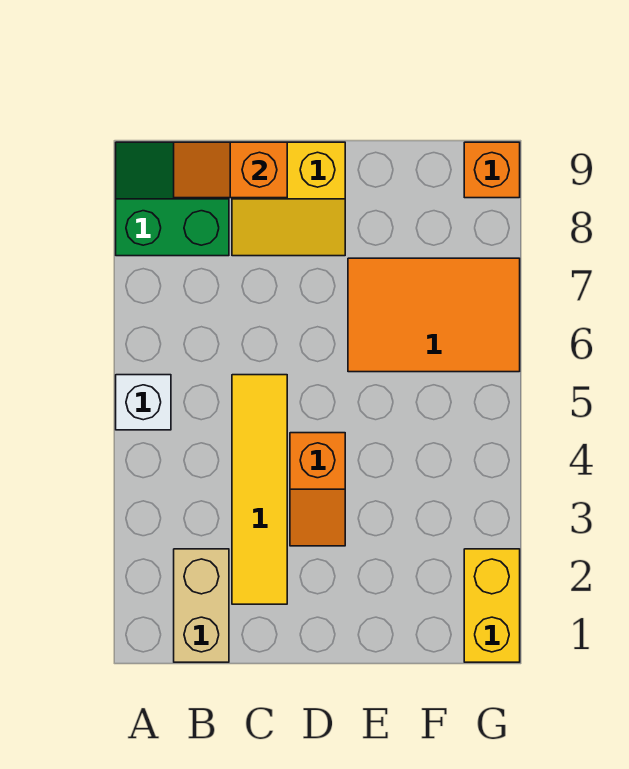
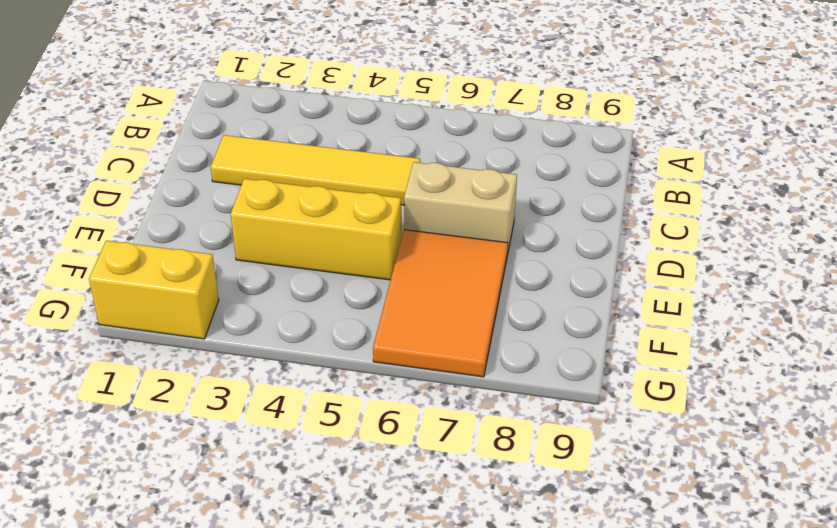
tan 1x2 brick [404,162,517,255] -> tan 1x2 brick moved to [174,549,229,662]
yellow 1x3 brick [231,179,401,280] -> none
none -> white 1x1 brick [116,375,171,430]
none -> green 2x2 slope [116,142,229,256]

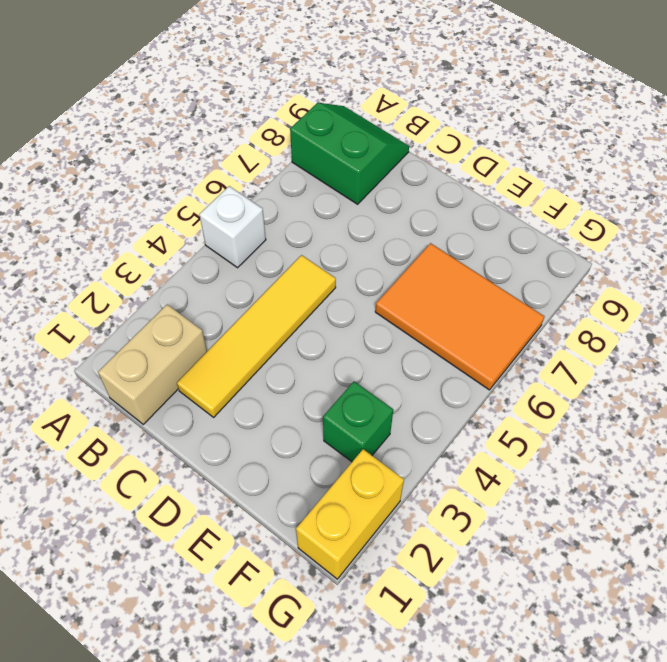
green 1x1 brick [323,381,393,462] -> none
none -> yellow 2x2 slope [232,142,345,256]
none -> orange 1x2 slope [290,433,345,546]

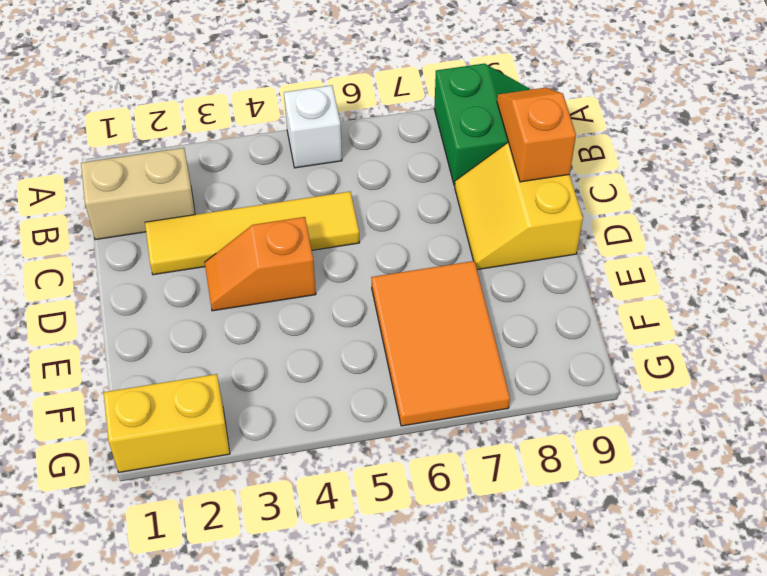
none -> orange 1x1 brick [464,142,520,198]

